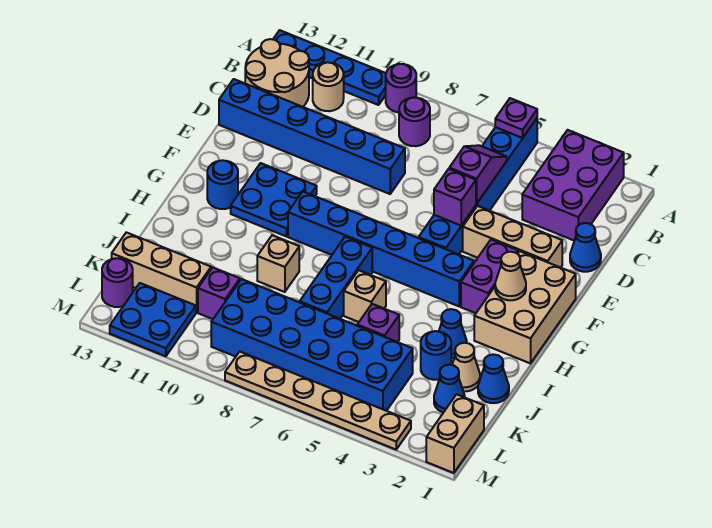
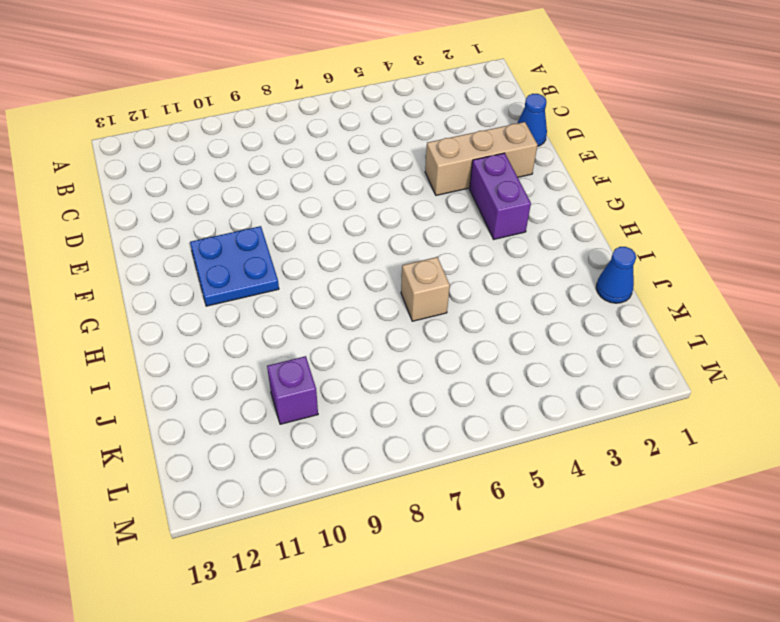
none -> purple 2x3 brick [522,130,624,241]
none -> blue 1x6 brick [419,118,537,254]
none -> purple 1x1 round brick [386,64,416,113]
none -> blue 1x4 plate [273,30,386,105]

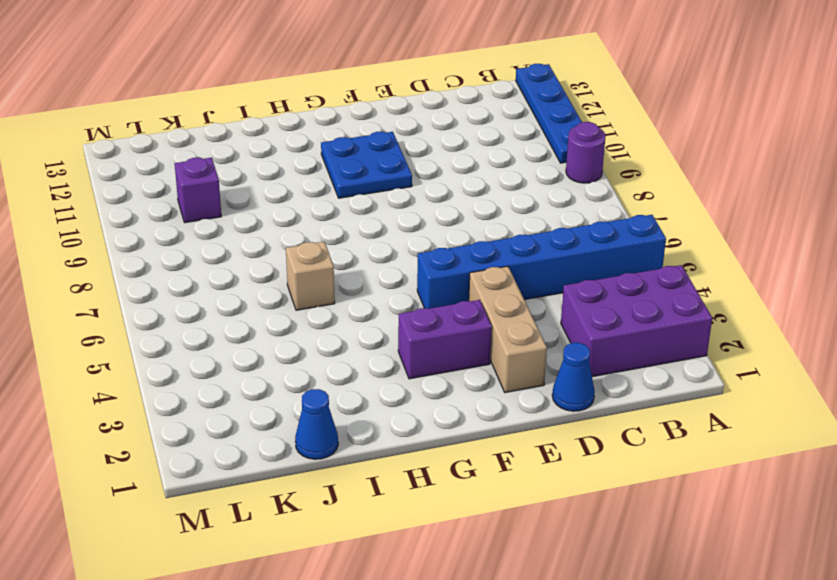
none -> purple 1x1 round brick [399,97,430,146]
none -> tan 1x1 round brick [313,62,344,111]
none -> tan 2x2 round brick [245,39,309,107]
none -> blue 1x6 brick [219,79,405,194]

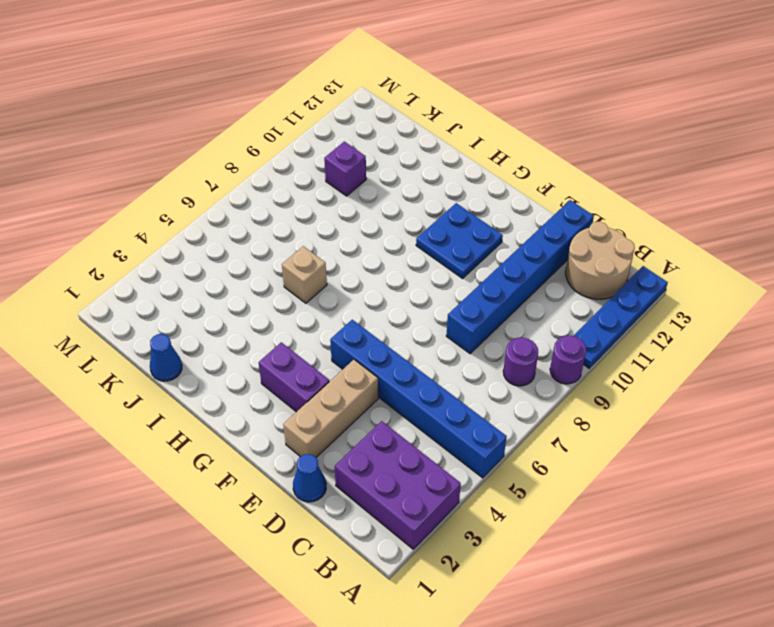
none -> tan 1x1 round brick [313,62,344,111]
none -> tan 2x3 brick [474,251,576,363]
none -> blue 1x6 brick [288,192,474,306]
none -> blue 1x1 round brick [207,160,238,209]

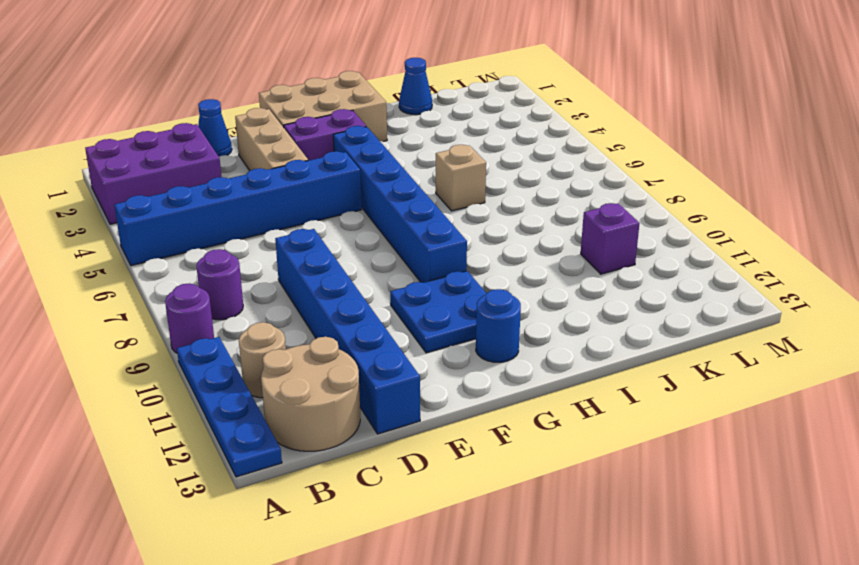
none -> blue 1x3 brick [300,237,372,319]
none -> blue 1x1 cone [439,309,467,358]
none -> tan 1x1 brick [257,235,299,292]
none -> tan 1x1 cone [452,343,480,391]

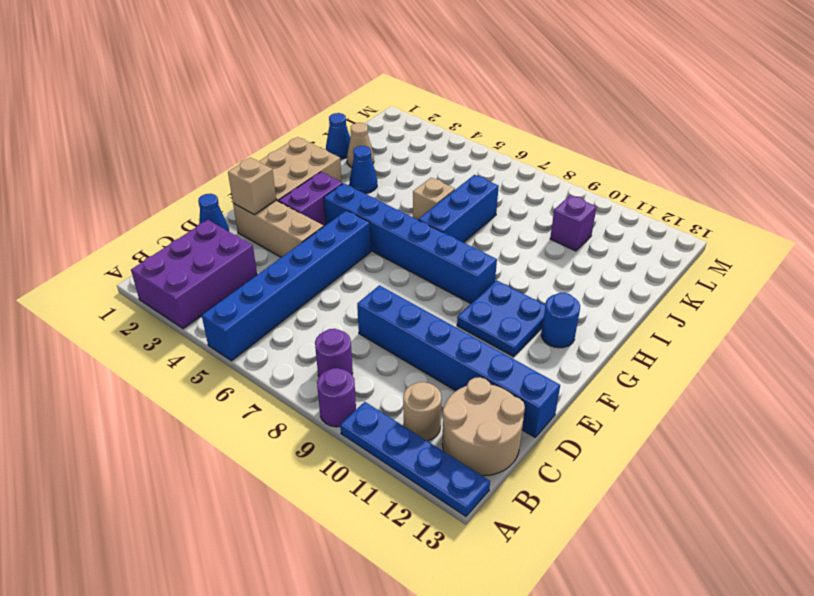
tan 1x1 brick [228,158,276,215] -> tan 1x1 brick moved to [257,235,299,292]
none -> blue 1x1 round brick [421,331,451,380]
none -> purple 1x1 brick [357,304,399,342]
none -> blue 1x1 cone [434,365,465,412]
none -> blue 2x6 brick [211,279,413,411]

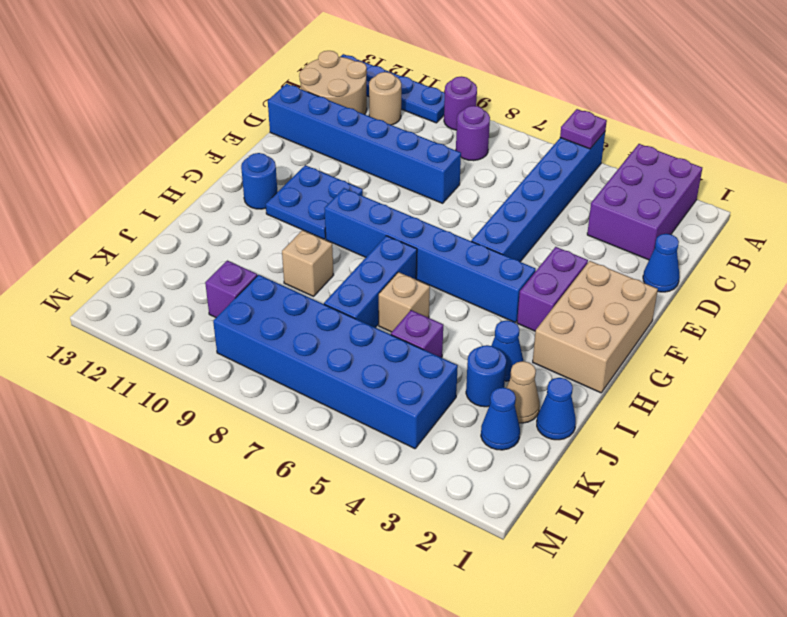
none -> tan 1x3 brick [463,206,562,268]
none -> tan 1x3 brick [112,232,211,313]
none -> tan 1x2 brick [426,394,484,473]
none -> blue 2x2 plate [110,283,196,356]

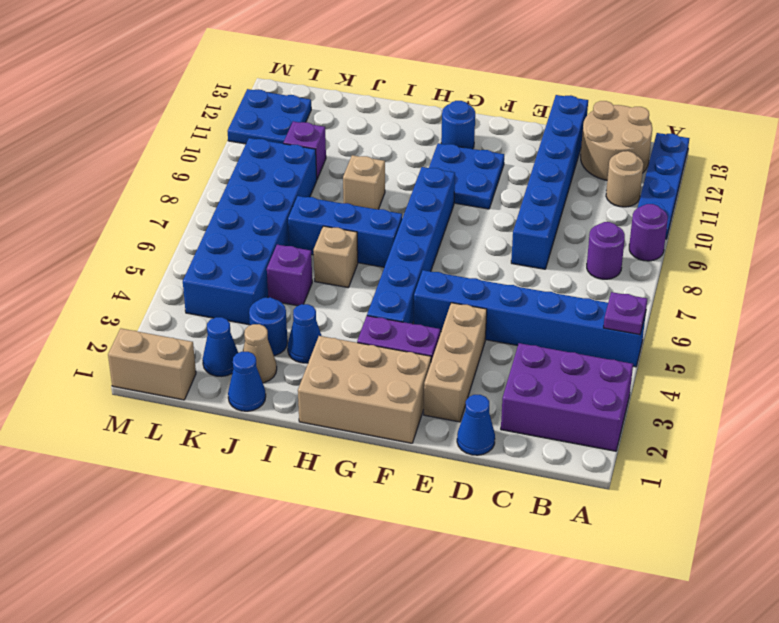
none -> tan 1x3 brick [112,232,211,313]
none -> purple 1x1 round brick [102,258,133,307]
none -> tan 1x6 plate [225,352,411,450]
none -> purple 1x2 slope [449,145,507,204]

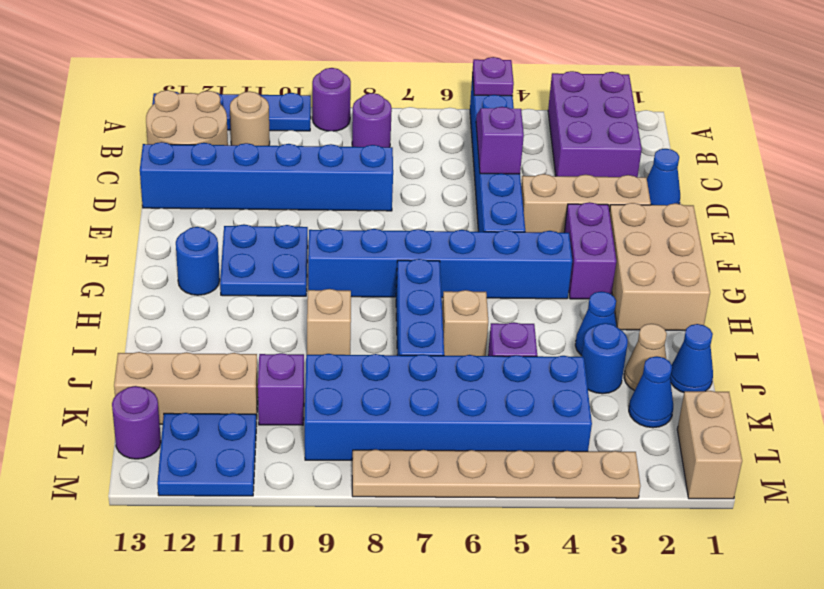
none -> purple 1x1 brick [434,169,476,225]
none -> tan 1x1 cone [495,252,526,300]

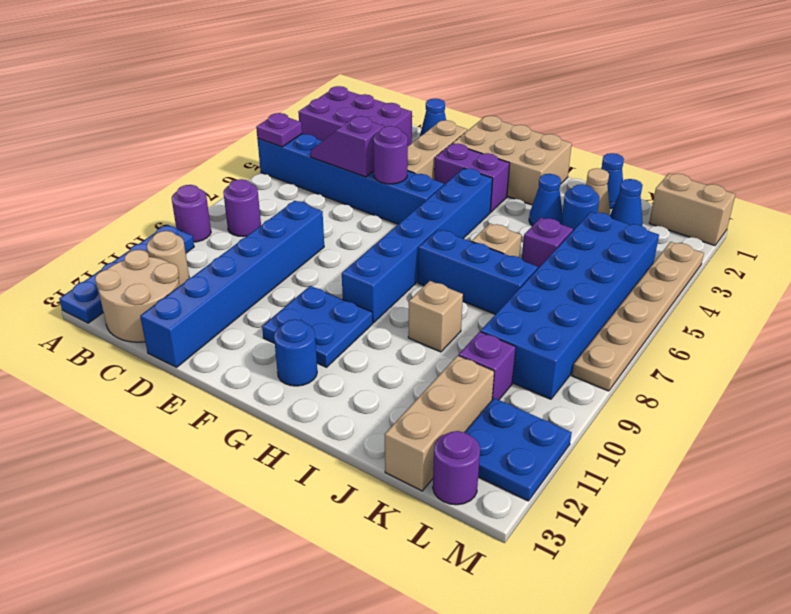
purple 1x1 round brick [373,126,408,184] -> purple 1x1 brick [434,169,476,225]
none -> tan 1x1 cone [495,252,526,300]

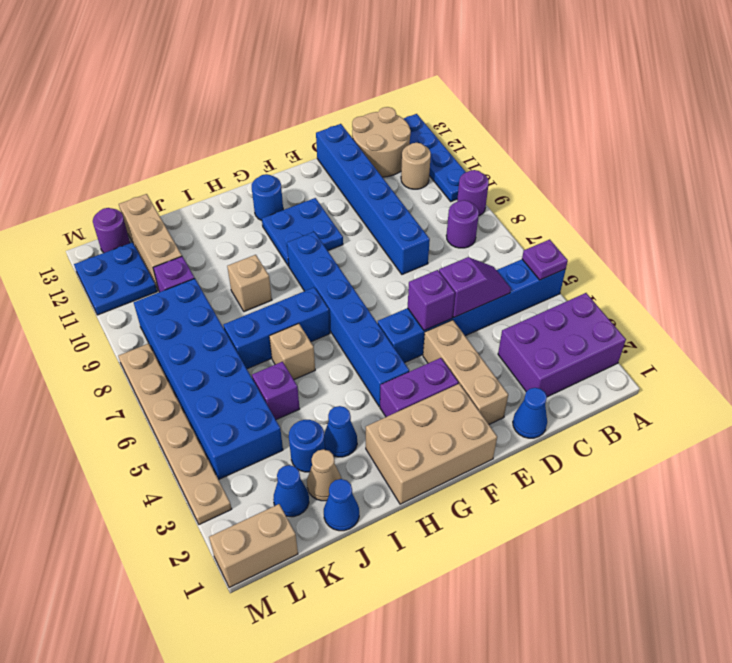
none -> tan 1x1 cone [495,252,526,300]

